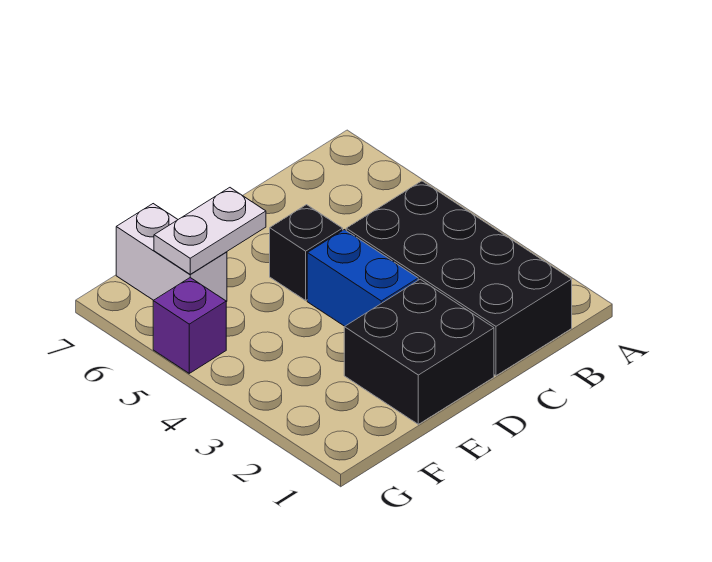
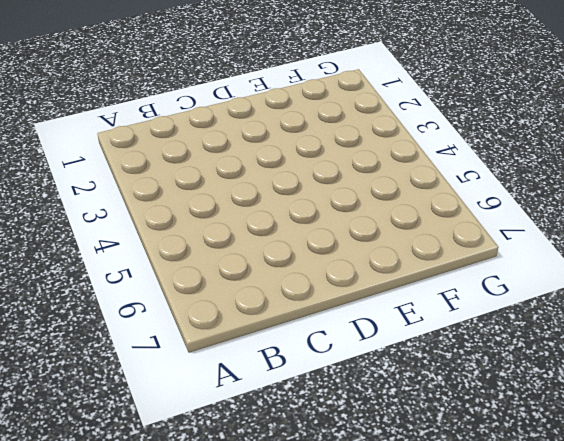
none -> black 2x4 brick [346,181,572,376]
none -> black 2x2 brick [344,279,494,424]

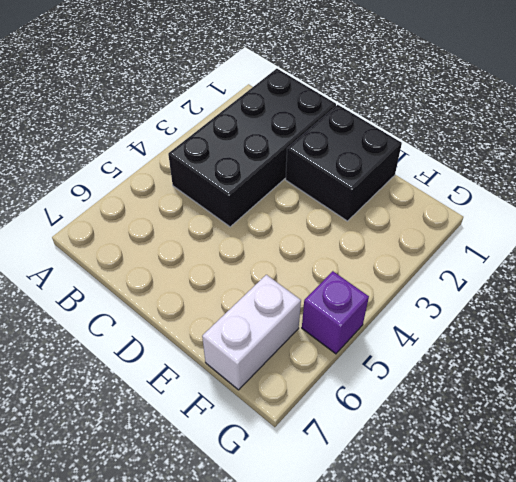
none -> blue 1x2 brick [307,230,418,326]
none -> black 1x1 brick [270,205,343,300]

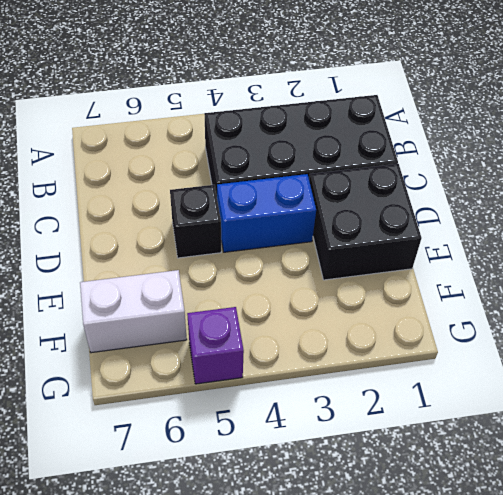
none -> white 1x2 plate [154,188,266,274]

